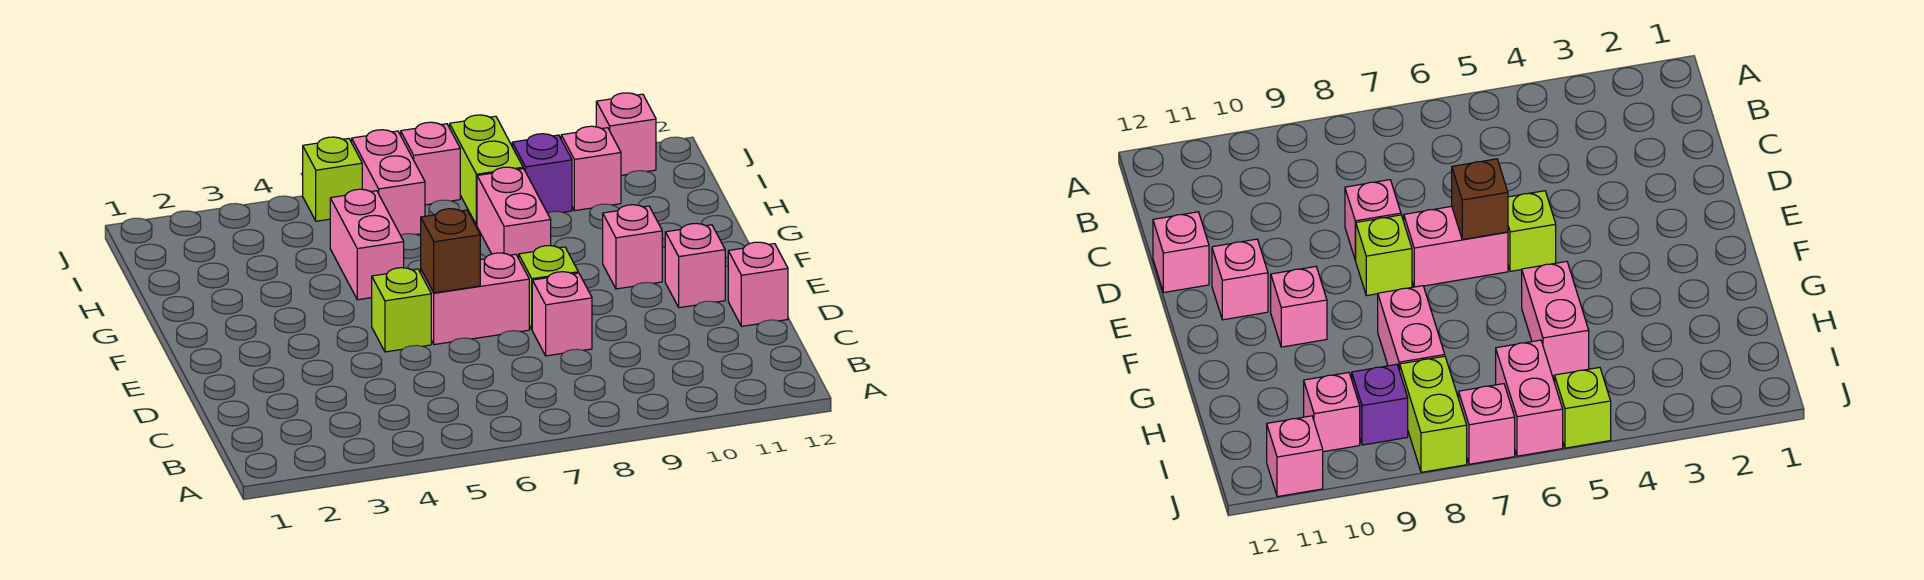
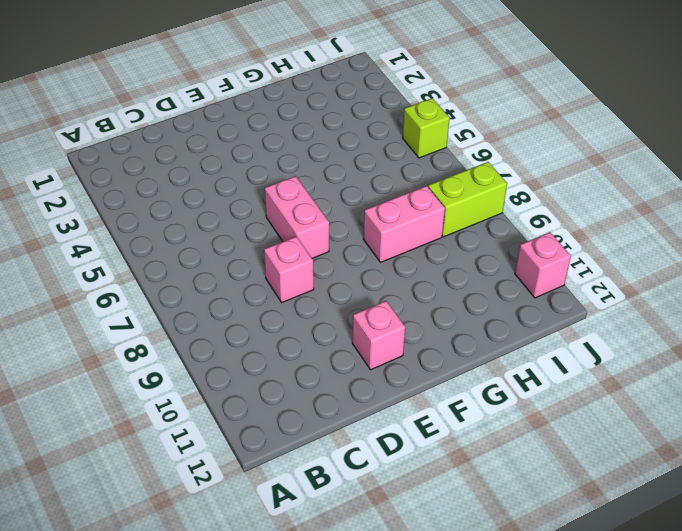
none -> pink 1x1 brick [728,242,788,326]
none -> lime 1x1 brick [372,268,431,352]
none -> lime 1x1 brick [519,246,578,329]

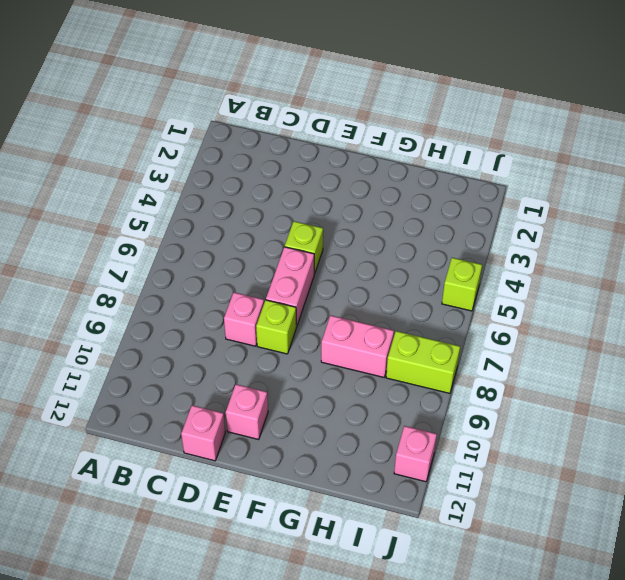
none -> pink 1x1 brick [603,205,662,289]
none -> pink 1x2 brick [330,189,404,300]
none -> pink 1x2 brick [352,130,425,235]

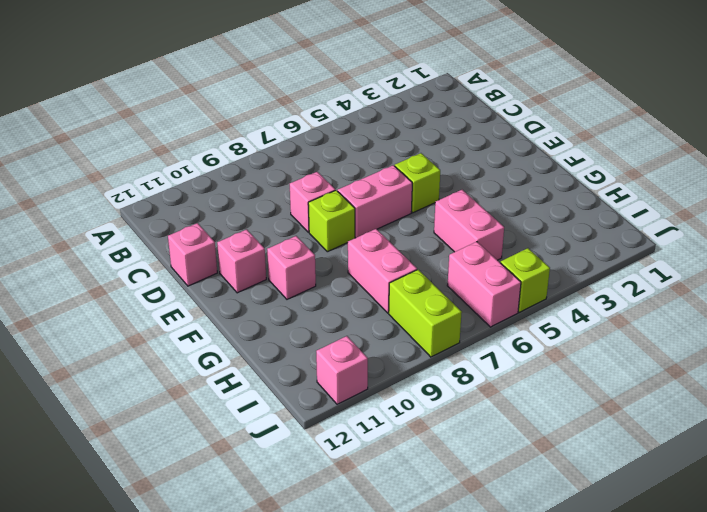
none -> purple 1x1 brick [512,134,572,213]
none -> pink 1x1 brick [561,126,621,211]
none -> pink 1x1 brick [401,122,460,205]

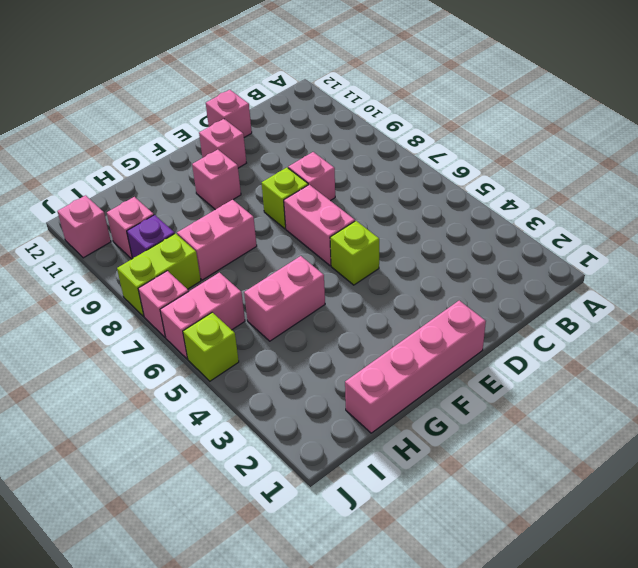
pink 1x4 brick [345,301,486,433] -> none
none -> brown 1x1 brick [421,209,480,293]

